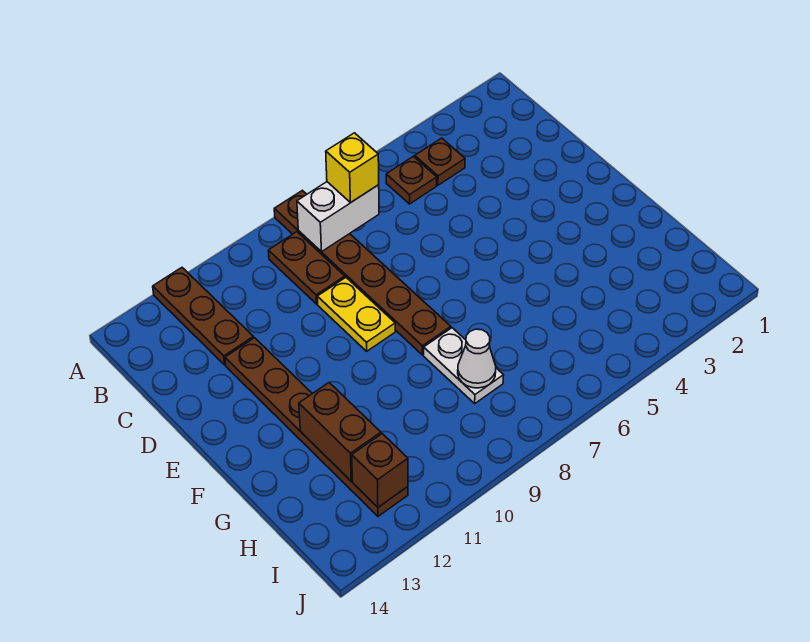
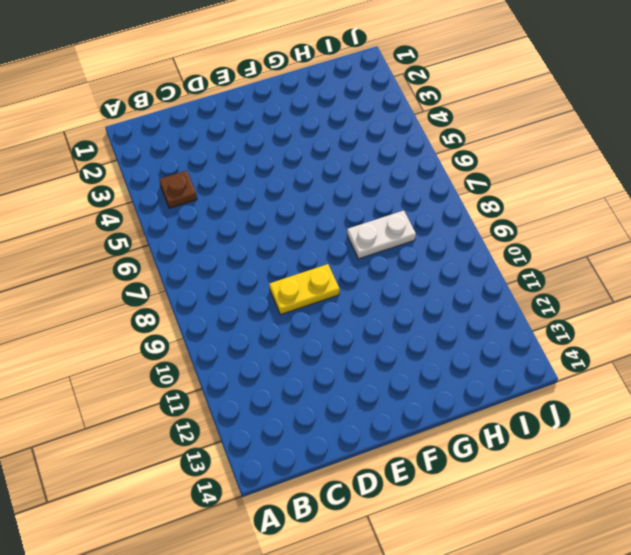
none -> brown 1x6 plate [274,190,451,355]
none -> brown 1x3 plate [153,268,254,365]
none -> brown 1x1 plate [386,156,437,204]

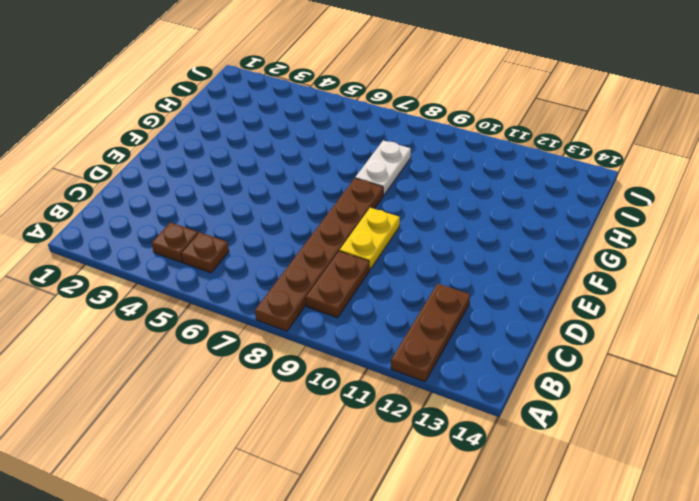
none -> brown 1x6 plate [225,338,408,516]
none -> white 1x2 brick [297,182,379,252]
none -> brown 1x2 brick [299,383,381,481]

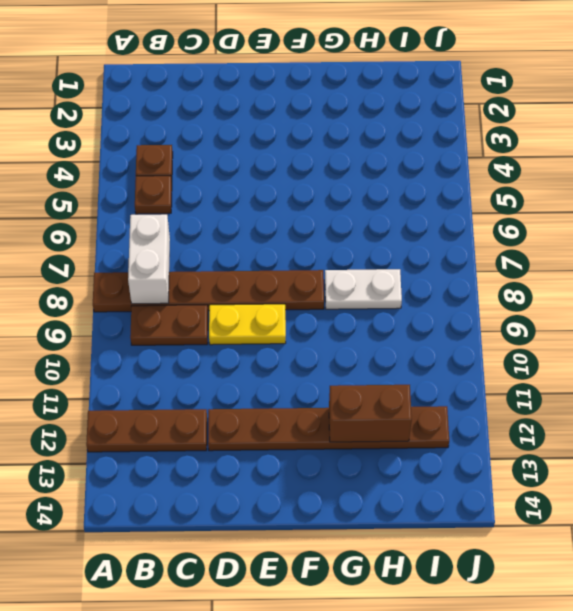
none -> white 1x1 cone [458,329,496,388]
none -> brown 1x1 brick [352,434,408,507]
none -> yellow 1x1 brick [326,133,379,203]

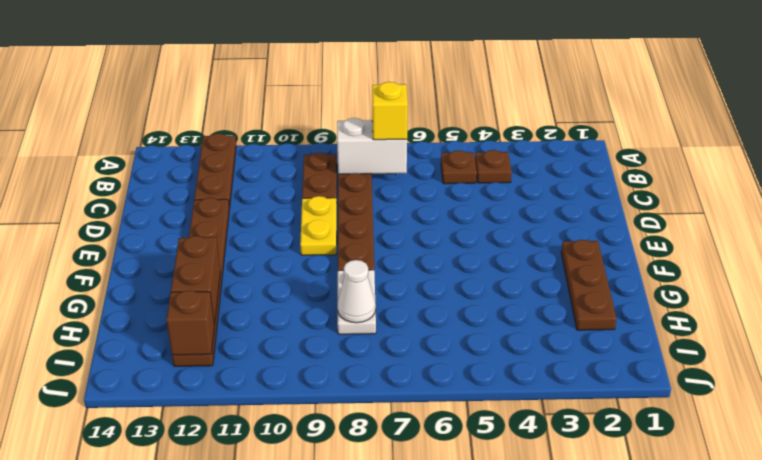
brown 1x3 plate [561,240,616,330] -> none

